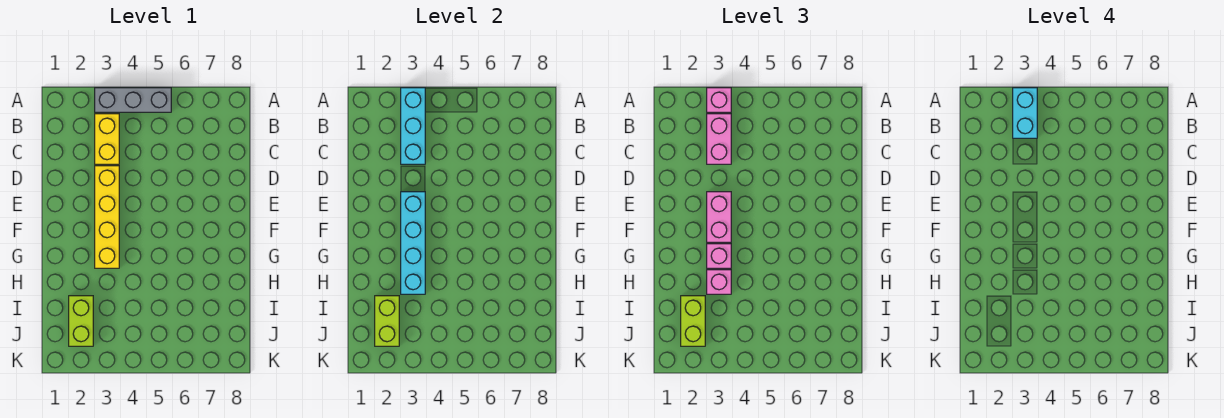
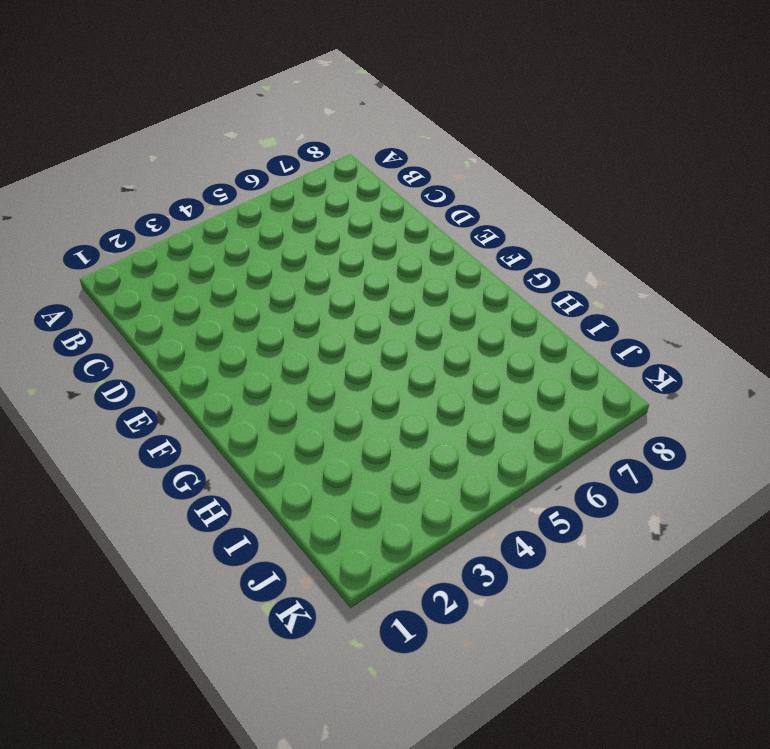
none -> grey 1x3 brick [95,88,171,112]
none -> yellow 1x2 brick [95,114,119,164]
none -> yellow 1x4 brick [95,166,119,268]

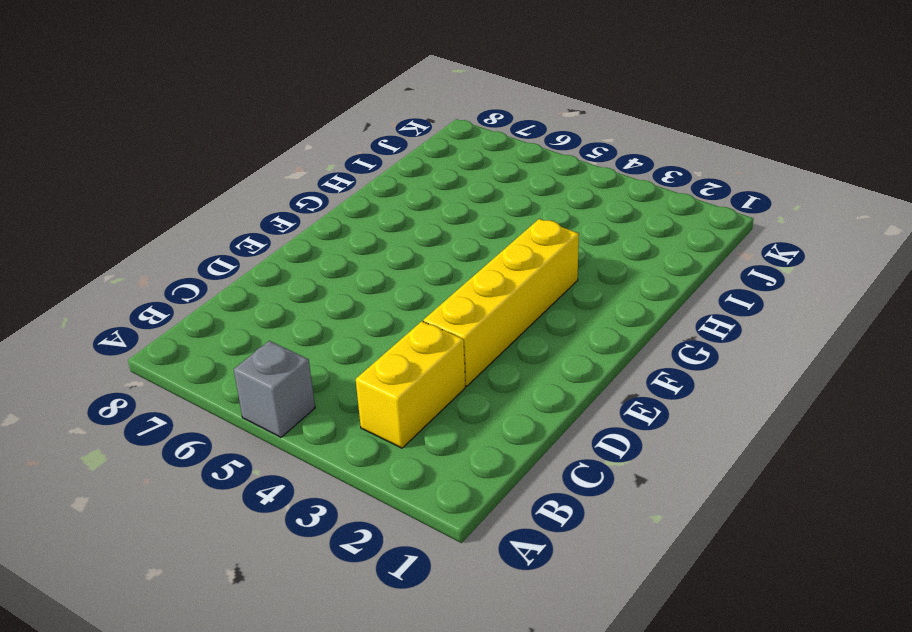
grey 1x1 brick [234,341,315,437] -> grey 1x3 brick [95,88,171,112]
none -> lime 1x2 brick [69,296,93,346]
none -> cyan 1x3 brick [401,88,425,164]
none -> cyan 1x4 brick [401,192,425,294]

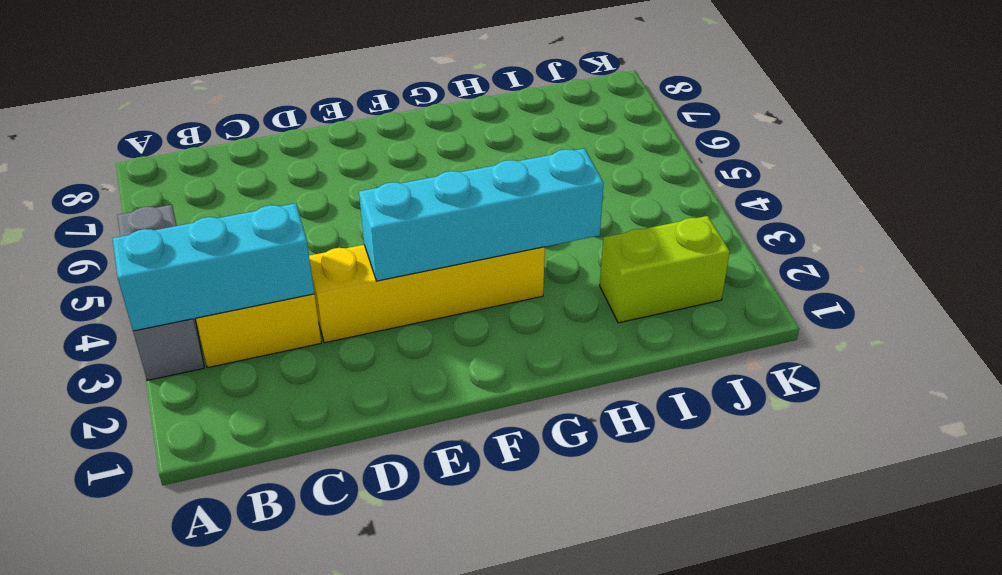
none -> lime 1x2 brick [375,296,399,346]
none -> pink 1x1 brick [707,88,731,112]
none -> pink 1x2 brick [707,114,731,164]

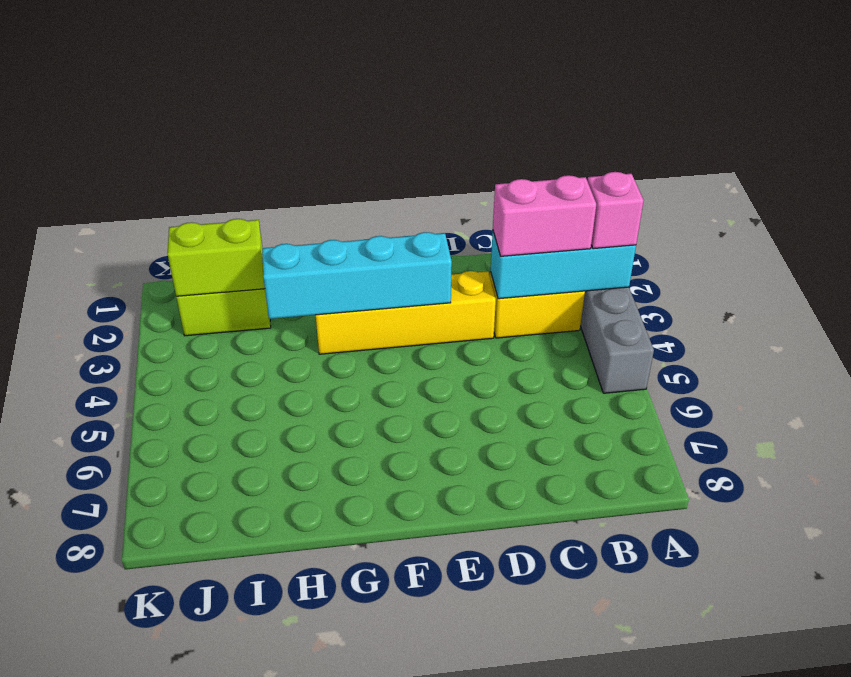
none -> pink 1x2 brick [707,192,731,242]
none -> pink 1x1 brick [707,244,731,268]
none -> pink 1x1 brick [707,270,731,294]

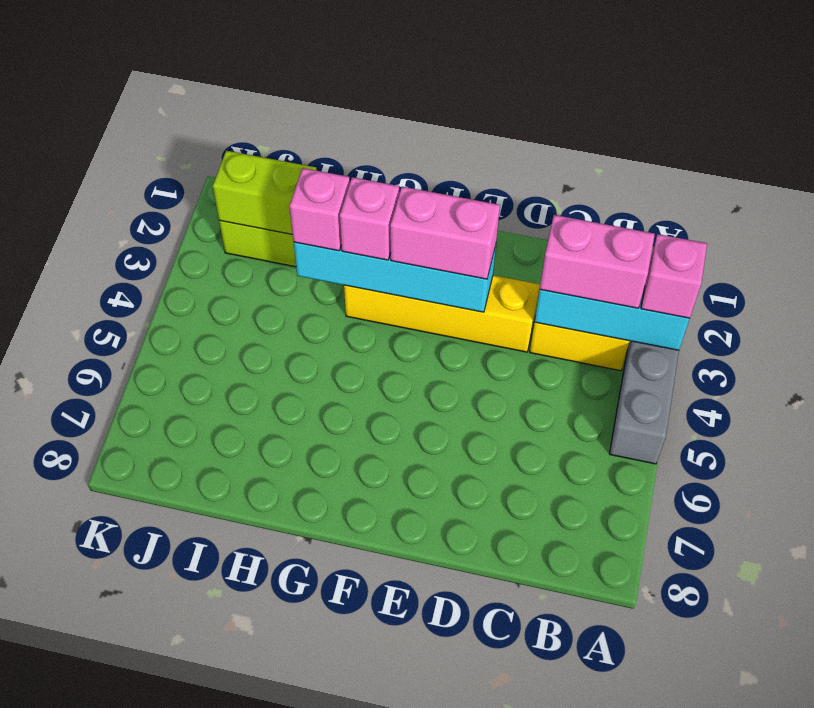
none -> lime 1x2 brick [681,296,705,346]
none -> cyan 1x2 brick [1013,88,1037,138]

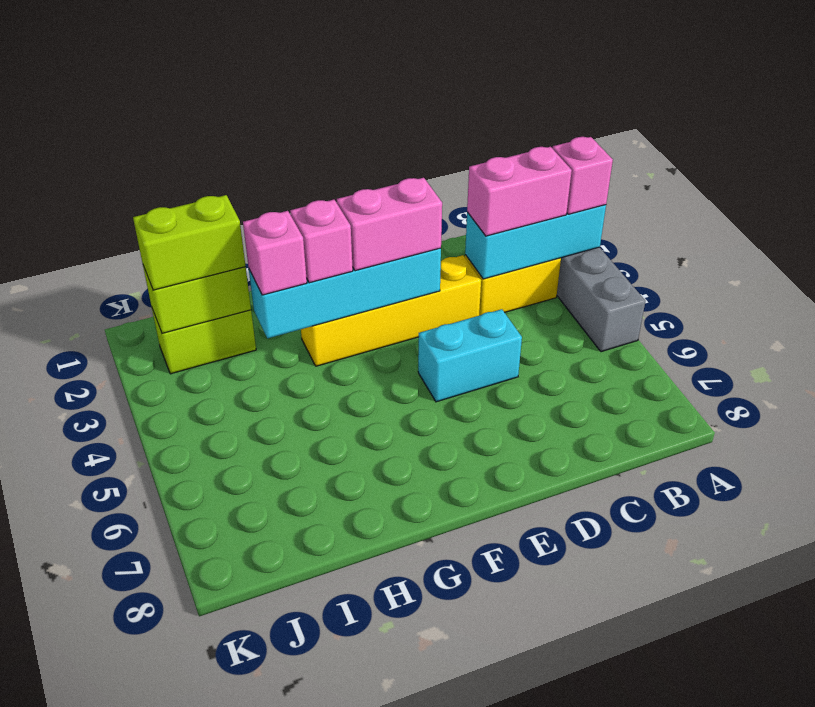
cyan 1x2 brick [418,309,522,402] -> cyan 1x2 brick moved to [1013,88,1037,138]

